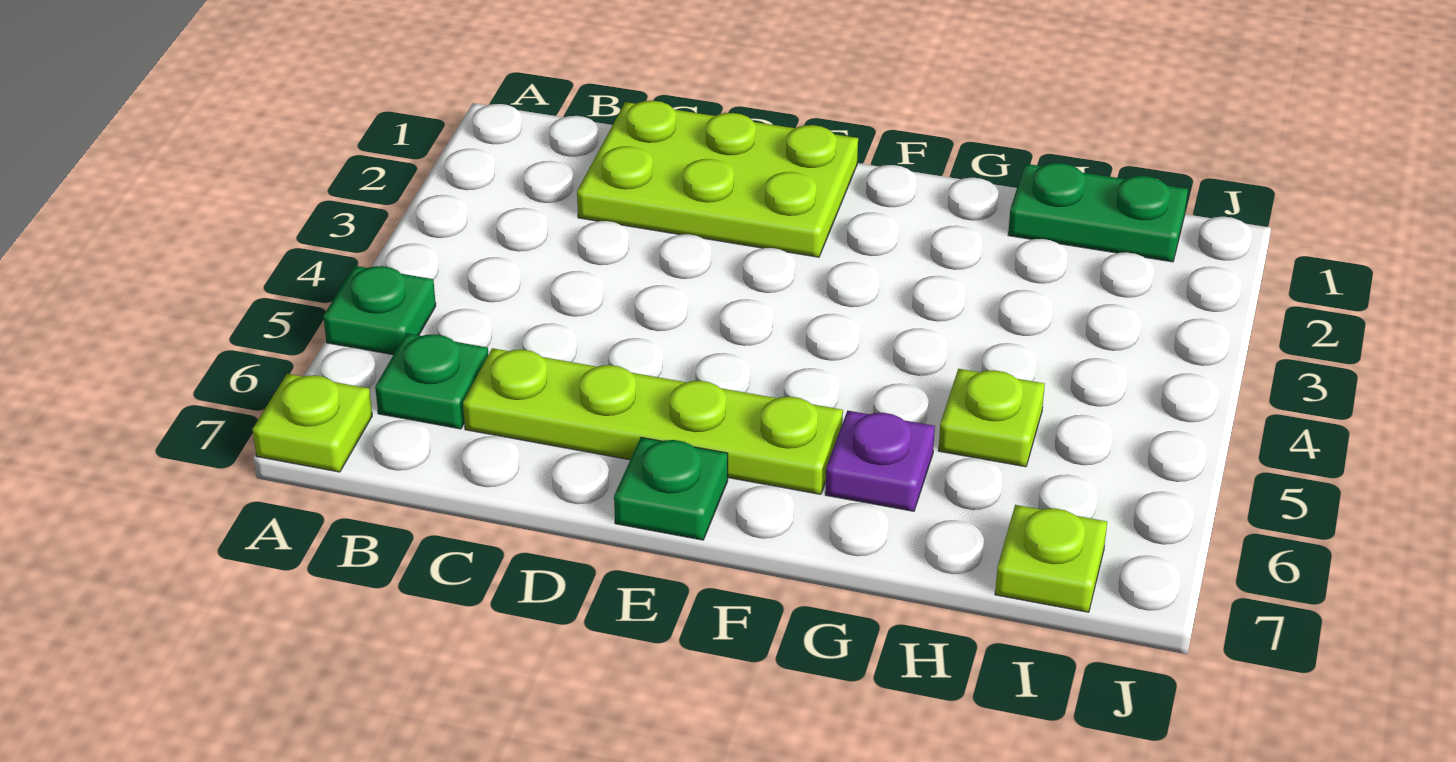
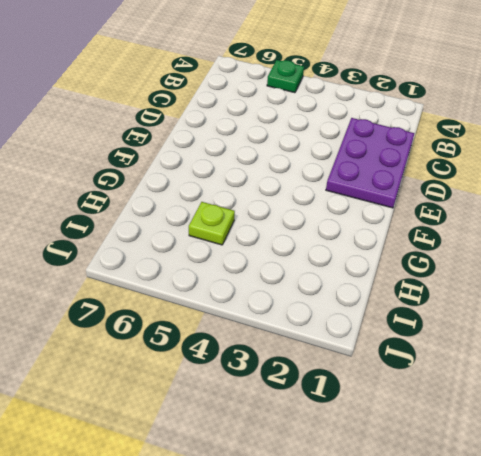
purple 2x3 plate [326,118,414,208] -> lime 2x3 plate [577,101,858,257]
none -> lime 1x1 plate [252,374,372,472]
none -> green 1x1 plate [375,333,488,429]

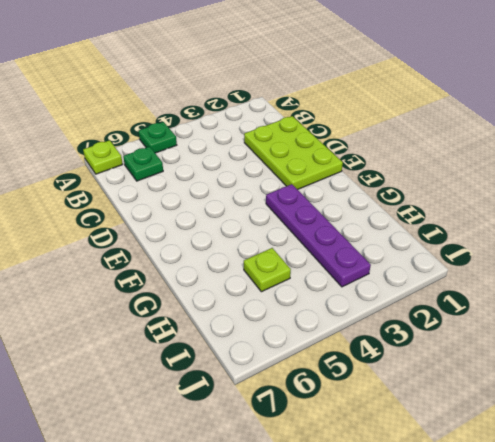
purple 1x4 plate [266,184,371,287] -> none
none -> lime 1x4 plate [463,348,843,494]
none -> green 1x1 plate [614,437,728,540]

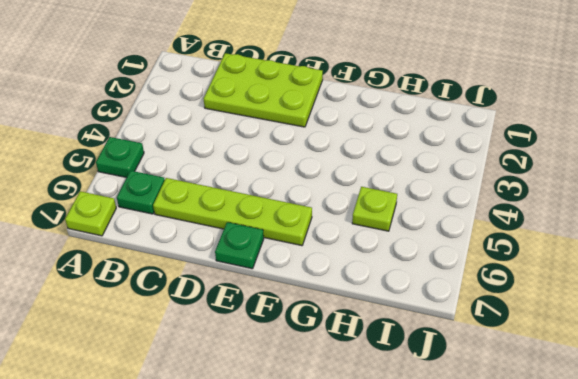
none -> purple 1x1 plate [825,411,935,511]
none -> green 1x2 plate [1008,163,1188,262]

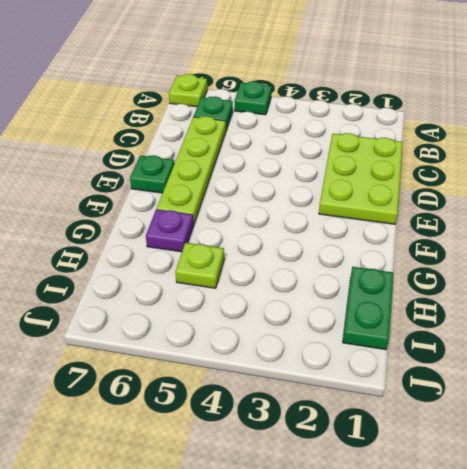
none -> lime 1x1 plate [995,505,1107,612]

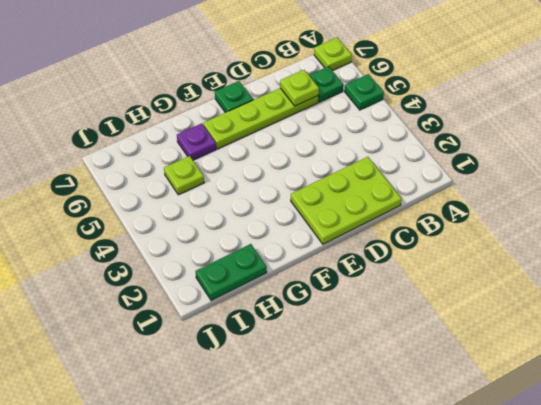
lime 1x1 plate [280,70,319,106] -> lime 1x1 plate moved to [995,505,1107,612]

